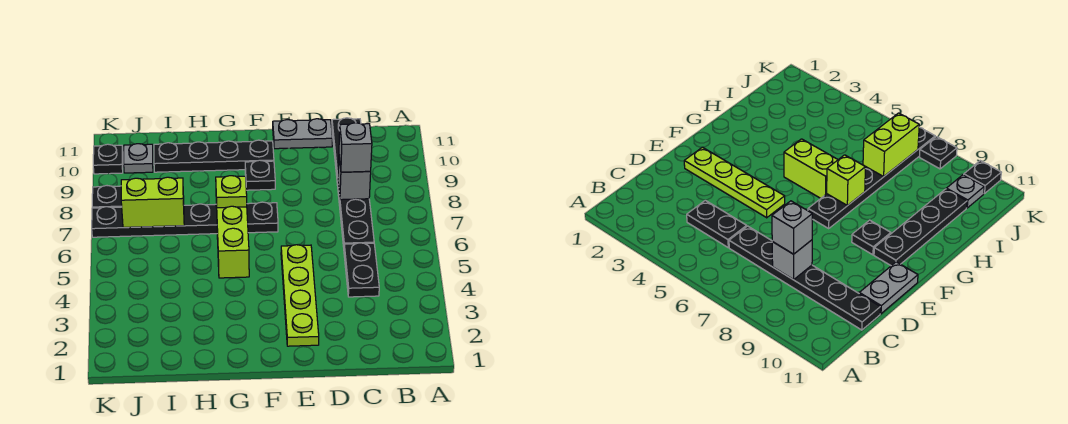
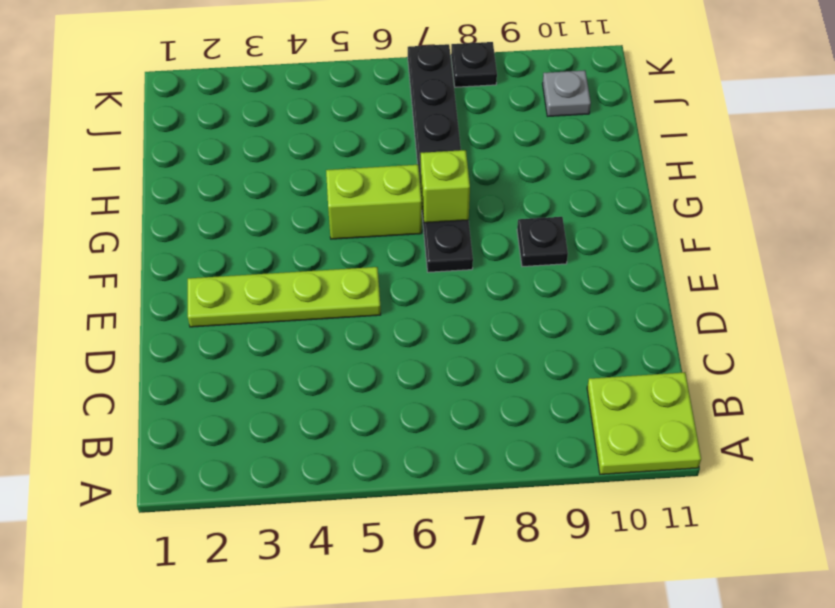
lime 2x2 plate [587,372,701,474] -> none
none -> black 1x2 plate [344,243,379,297]
none -> black 1x6 plate [332,118,374,247]
none -> grey 1x2 plate [273,119,333,149]

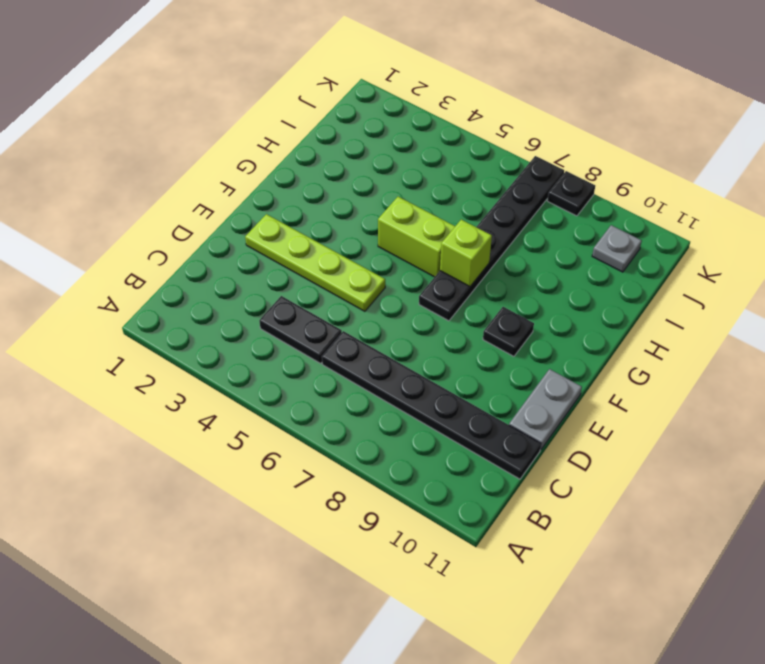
none -> black 1x4 plate [154,140,274,172]
none -> black 1x1 plate [93,144,123,174]
none -> grey 1x1 brick [338,158,371,200]

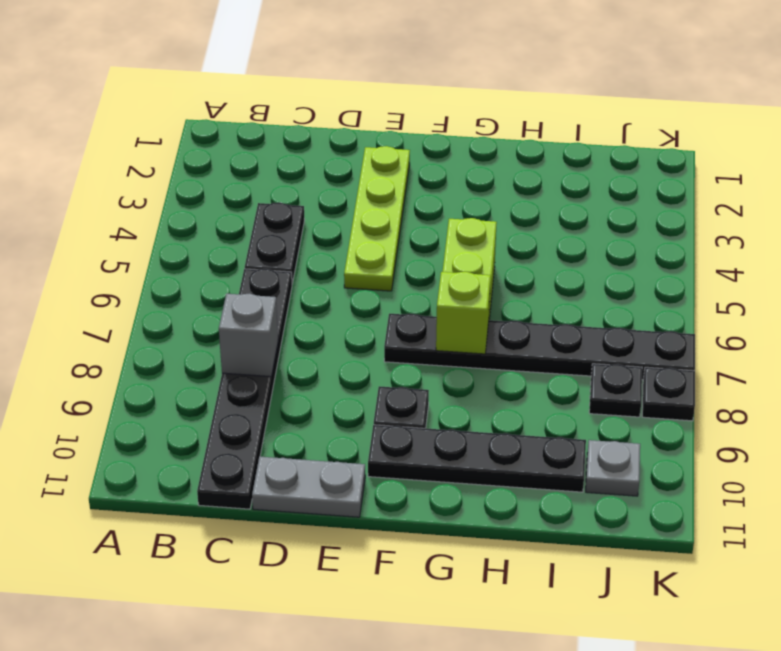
black 1x1 plate [589,364,642,417] -> black 1x1 plate moved to [93,144,123,174]
none -> lime 1x2 brick [121,177,184,227]
none -> grey 1x1 brick [339,123,372,172]

